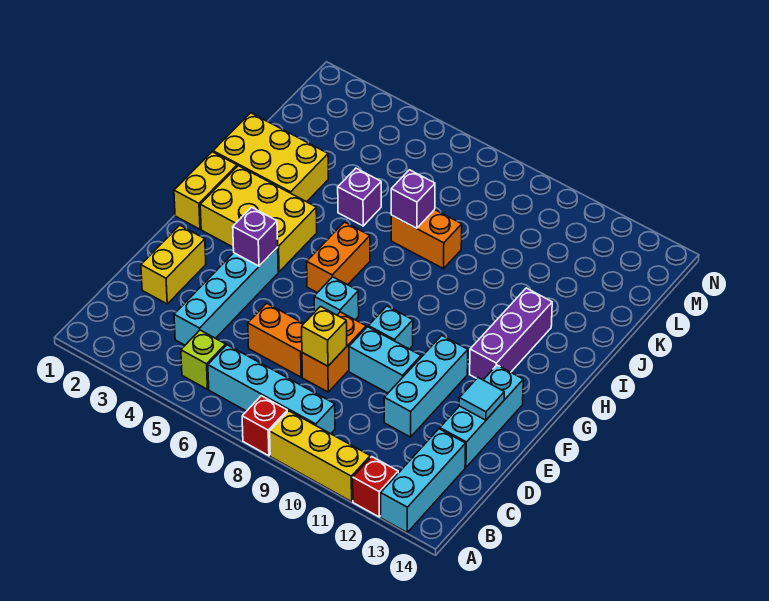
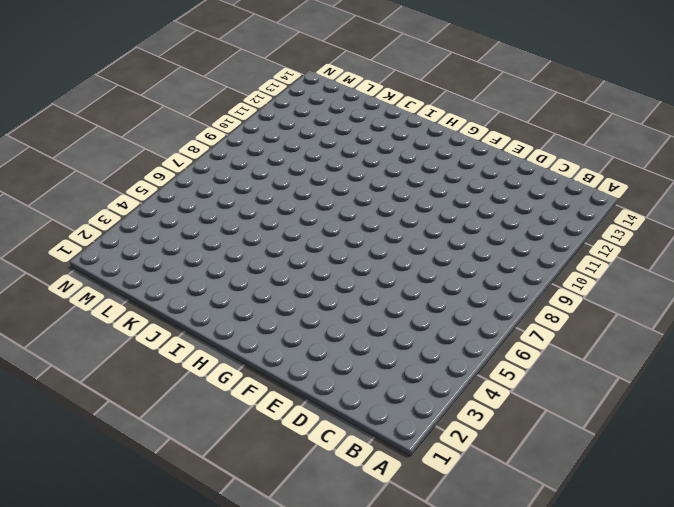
none -> red 1x1 brick [242,396,287,456]
none -> yellow 1x3 brick [270,411,370,502]
none -> red 1x1 brick [353,457,398,517]

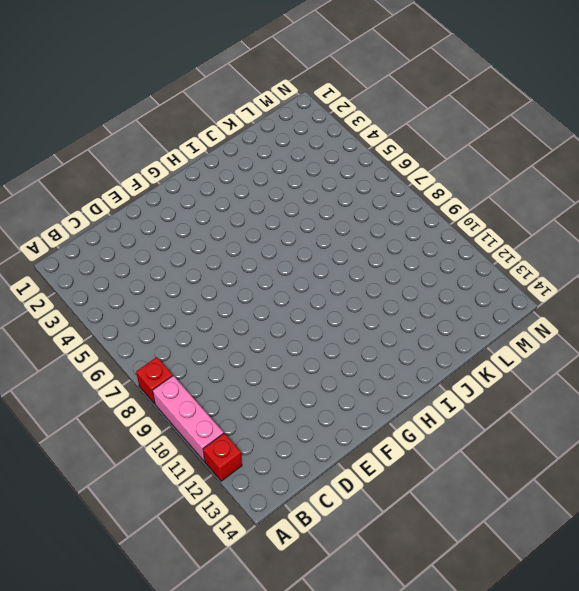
pink 1x3 brick [152,376,224,461] -> yellow 1x3 brick [270,411,370,502]
none -> cyan 1x3 brick [381,429,466,532]
none -> lime 1x1 brick [181,330,226,389]
none -> cyan 1x4 brick [208,345,335,434]

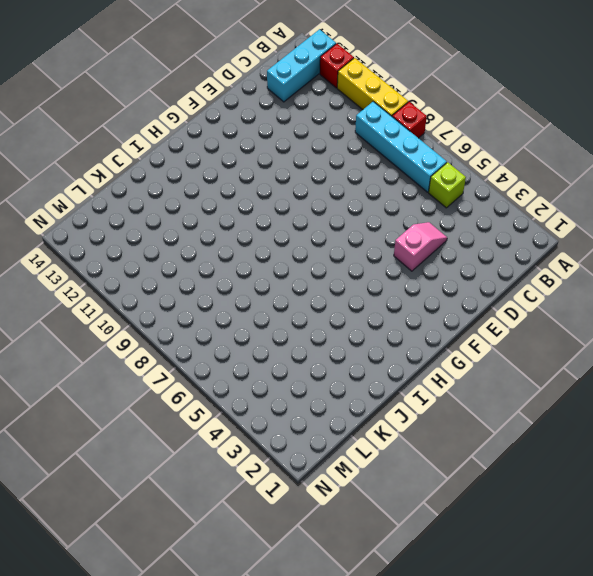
pink 1x2 slope [394,222,447,271] -> cyan 1x4 brick [174,247,278,345]
none -> yellow 1x2 brick [141,225,206,304]
none -> orange 1x2 brick [248,303,304,377]
none -> orange 1x2 brick [302,312,366,392]

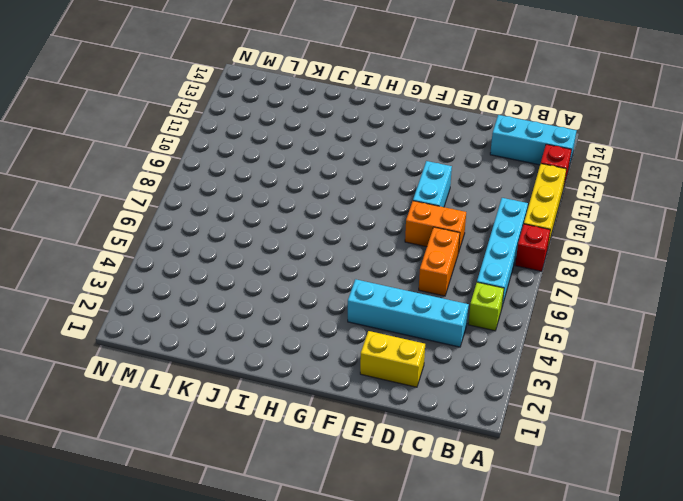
none -> cyan 1x3 brick [384,335,468,437]
none -> cyan 1x3 brick [440,365,523,467]
none -> cyan 1x1 brick [314,277,359,320]

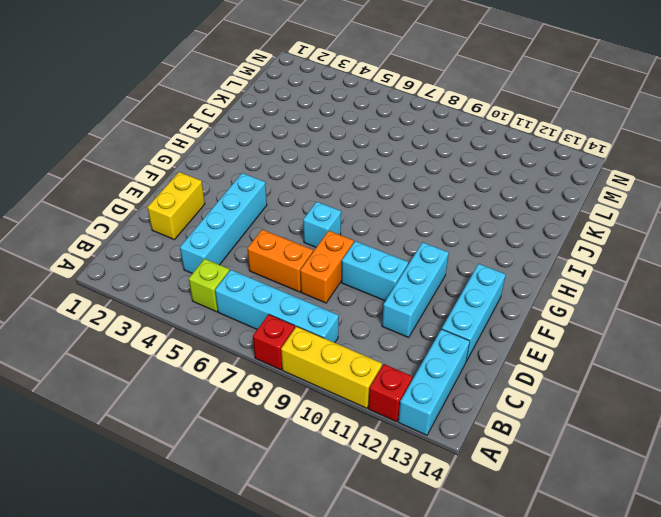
none -> cyan 1x1 brick [368,306,413,349]
none -> yellow 1x2 brick [174,152,237,229]
none -> yellow 2x3 brick [200,166,317,272]

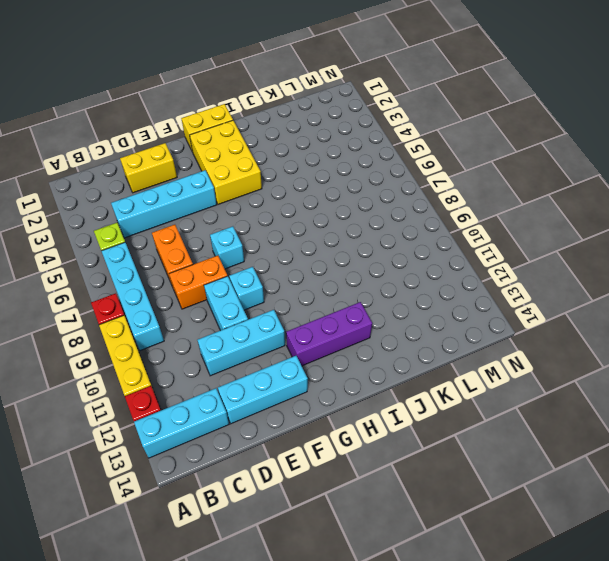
none -> orange 1x2 brick [307,222,370,293]
none -> yellow 2x3 brick [213,113,328,202]
none -> purple 1x1 brick [338,168,381,226]

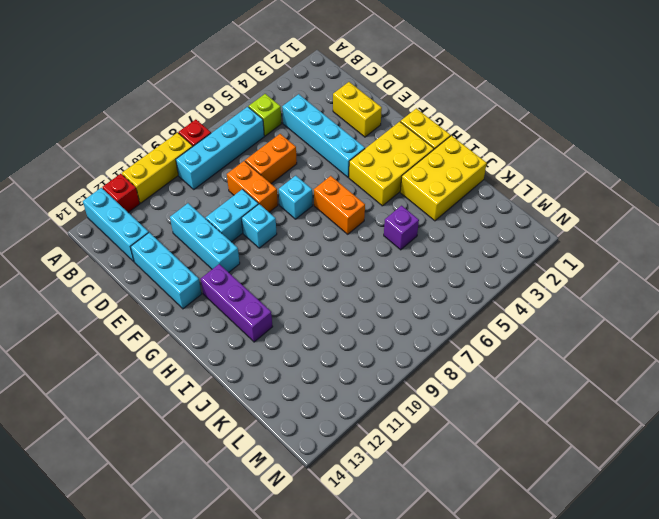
none -> orange 1x2 brick [391,210,462,269]
none -> yellow 1x1 brick [302,307,347,366]
none -> cyan 1x1 tile [459,378,504,420]

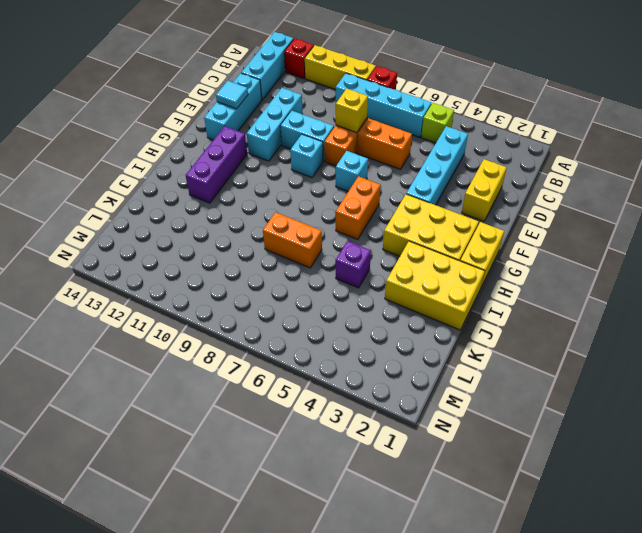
none -> purple 1x1 brick [233,207,278,266]
none -> purple 1x1 brick [391,170,435,228]

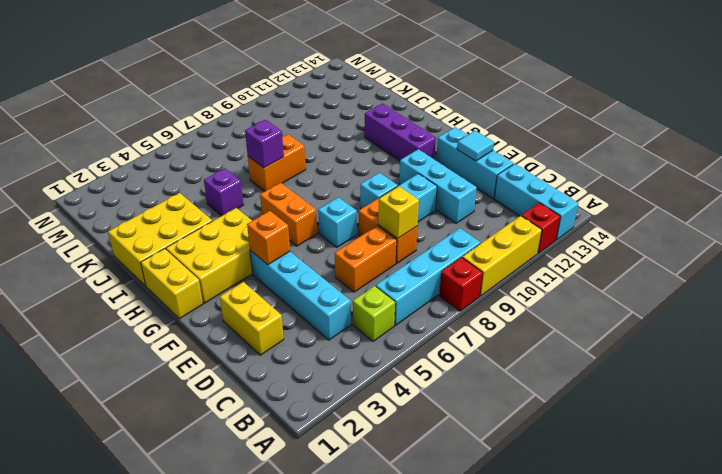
orange 1x1 brick [247,211,290,265] -> purple 1x1 brick [233,207,278,266]

